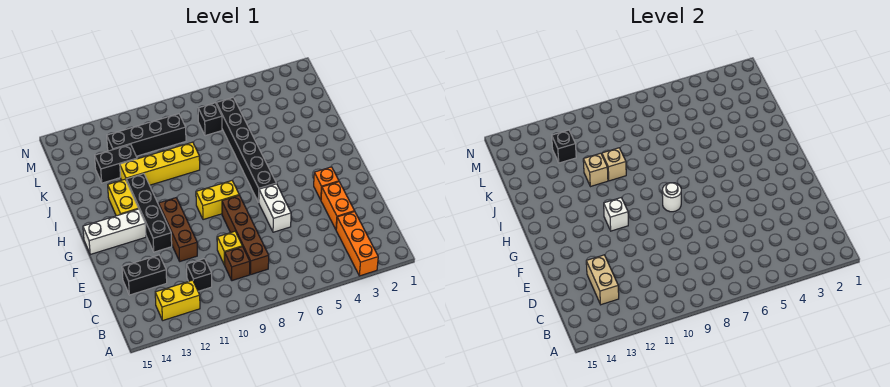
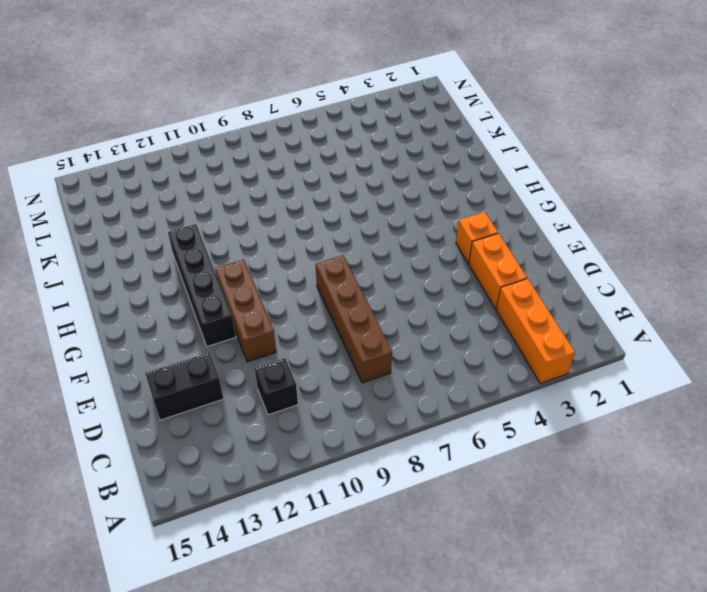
none -> yellow 1x2 brick [155,280,200,320]
none -> brown 1x1 brick [225,247,250,281]
none -> yellow 1x1 brick [217,231,242,265]

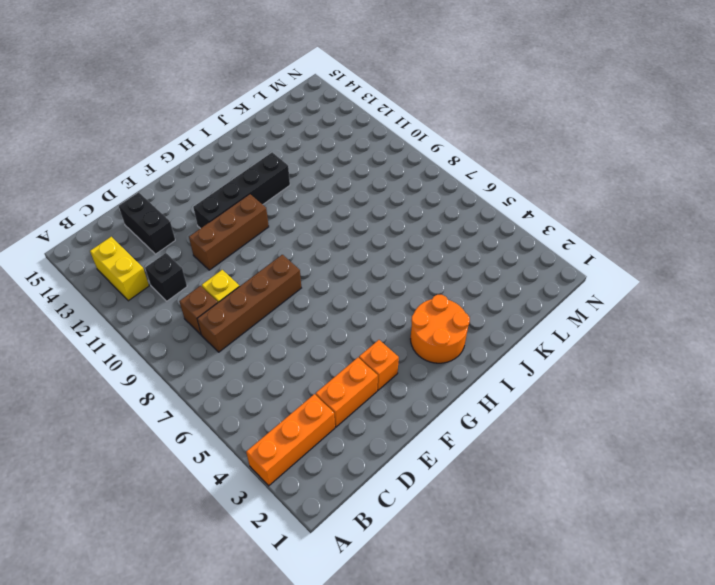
orange 2x2 round brick [411,295,470,363] -> none
none -> white 1x2 brick [259,184,291,232]
none -> black 1x6 brick [216,98,276,202]
none -> yellow 1x2 brick [196,181,239,220]

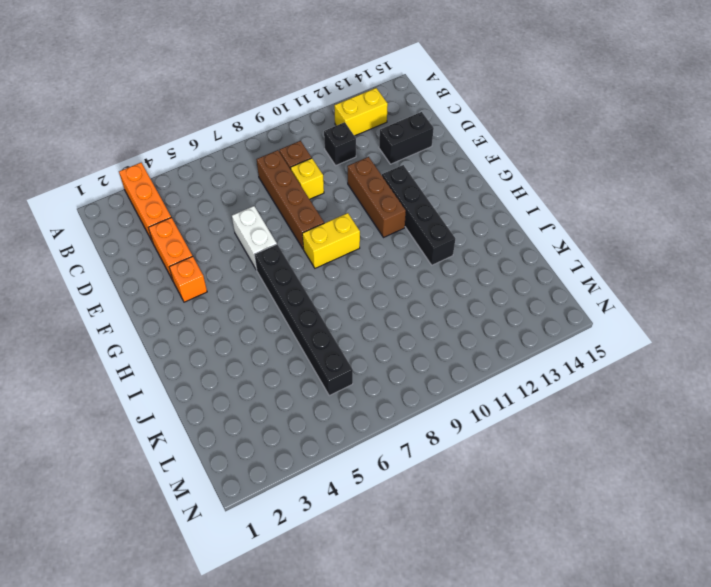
none -> white 1x3 brick [83,209,146,254]
none -> yellow 1x2 brick [108,179,139,216]
none -> yellow 1x4 brick [120,142,200,185]

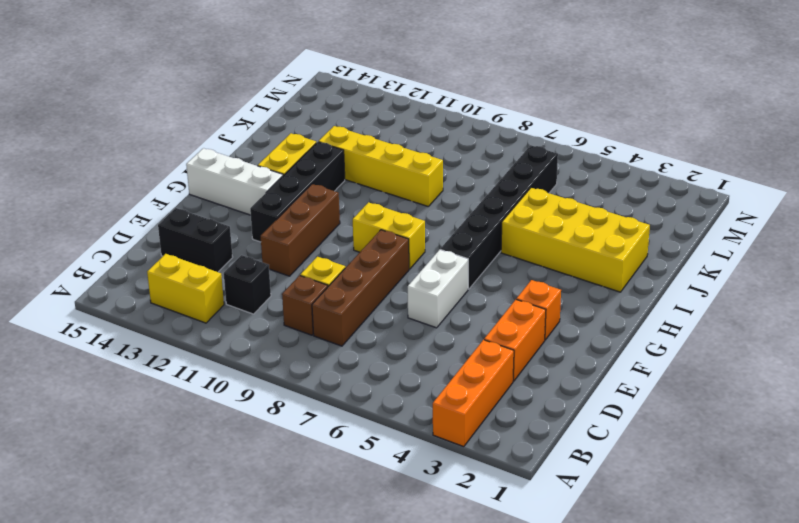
yellow 2x4 brick [501,188,650,292] -> none
none -> black 1x2 brick [95,144,137,183]
none -> black 1x1 brick [198,103,222,136]
none -> black 1x4 brick [107,114,186,156]

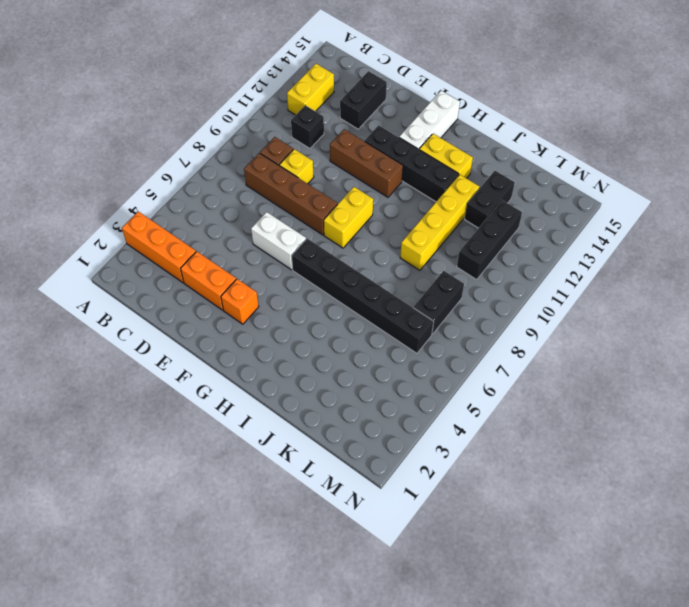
black 1x2 brick [413,271,464,334] -> black 1x1 brick [198,103,222,136]
black 1x3 brick [457,200,522,280] -> black 1x4 brick [107,114,186,156]
none -> tan 1x2 brick [586,255,619,305]
none -> white 1x1 round brick [662,183,681,212]
none -> white 1x1 brick [604,198,628,231]

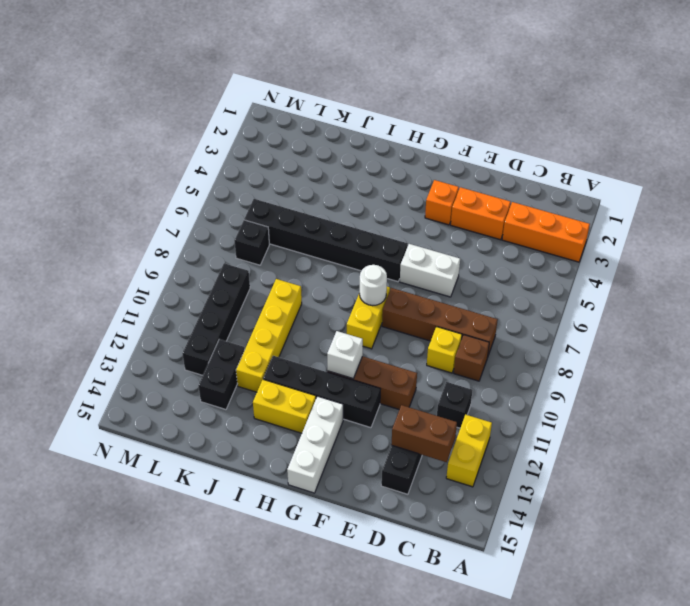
brown 1x2 brick [391,405,457,462] -> tan 1x2 brick [586,255,619,305]
none -> tan 1x1 brick [602,148,626,181]
none -> tan 1x1 brick [583,153,608,187]
none -> black 1x1 brick [552,130,576,163]

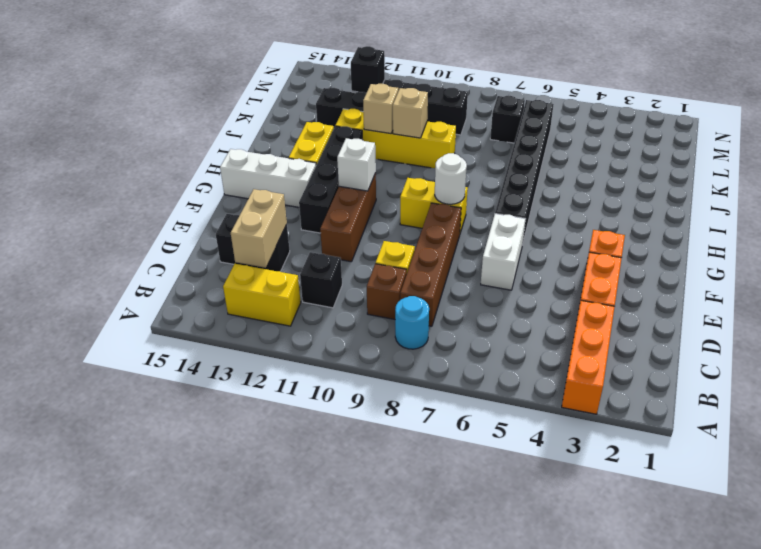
cyan 1x1 round brick [395,296,429,349] -> none

